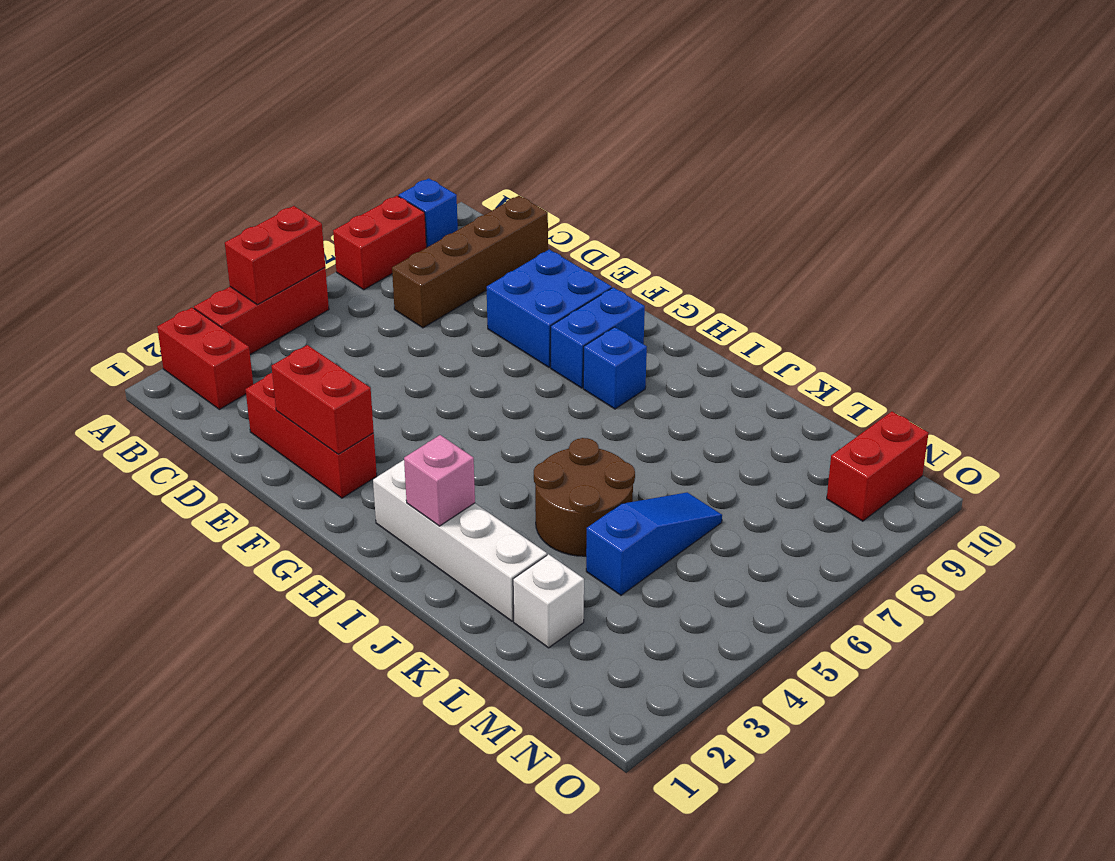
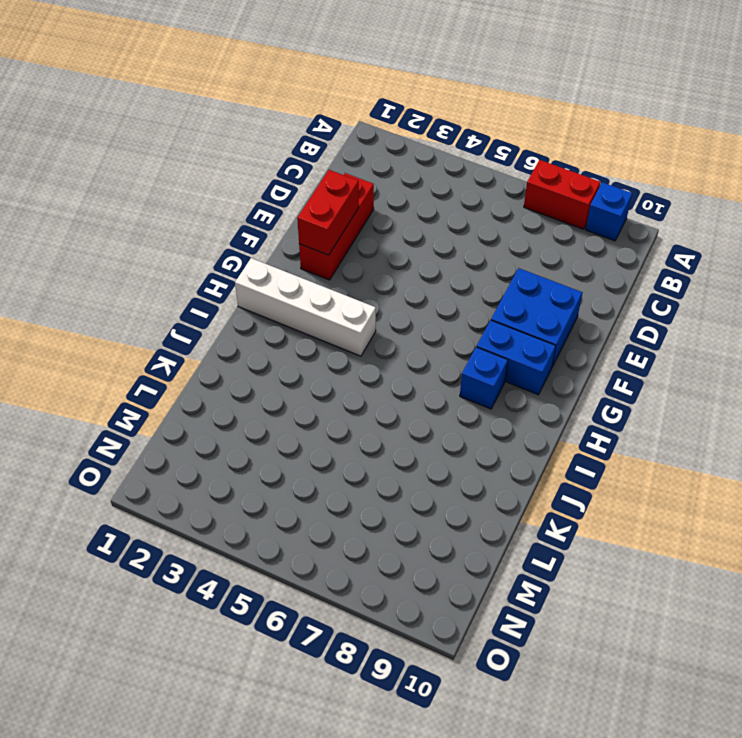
white 1x4 brick [235,258,376,356] -> white 1x4 brick turned to [373,460,547,621]
none -> red 1x2 brick [157,308,253,409]
none -> red 1x3 brick [194,268,329,354]
none -> brown 1x4 brick [392,196,548,328]

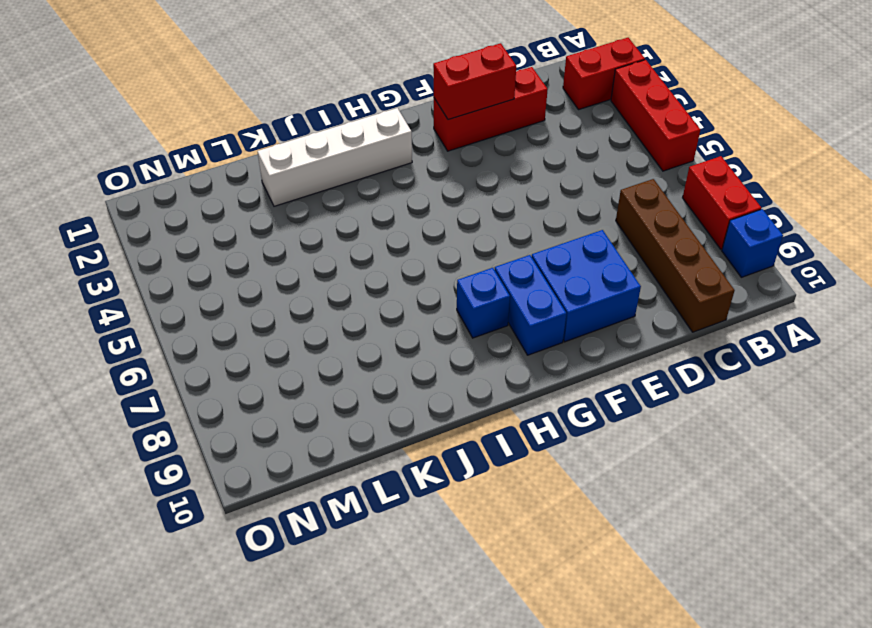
none -> brown 2x2 round brick [534,438,635,556]
none -> white 1x1 brick [513,554,584,648]
none -> blue 1x3 slope [586,492,722,595]

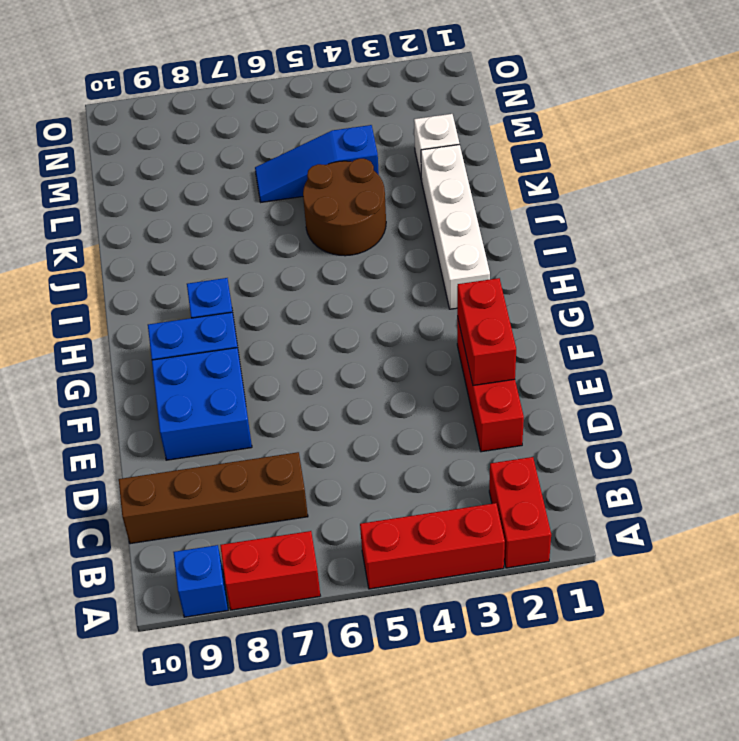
none -> red 1x2 brick [827,412,928,521]
none -> red 1x2 brick [225,206,325,305]
none -> pink 1x1 brick [404,435,475,526]

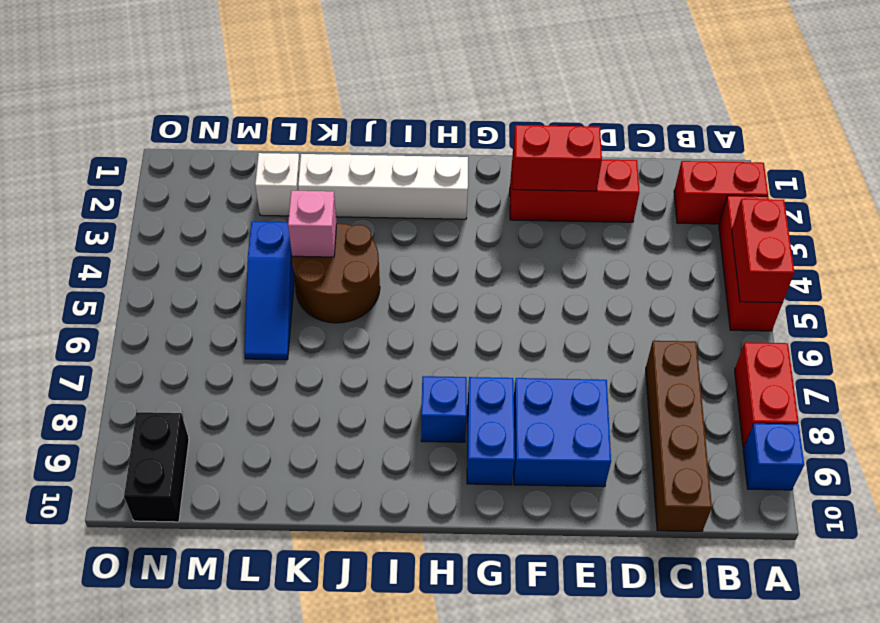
pink 1x1 brick [288,191,337,257] -> pink 1x1 brick moved to [404,435,475,526]
black 1x2 brick [124,412,189,522] -> red 1x2 brick [827,412,928,521]

